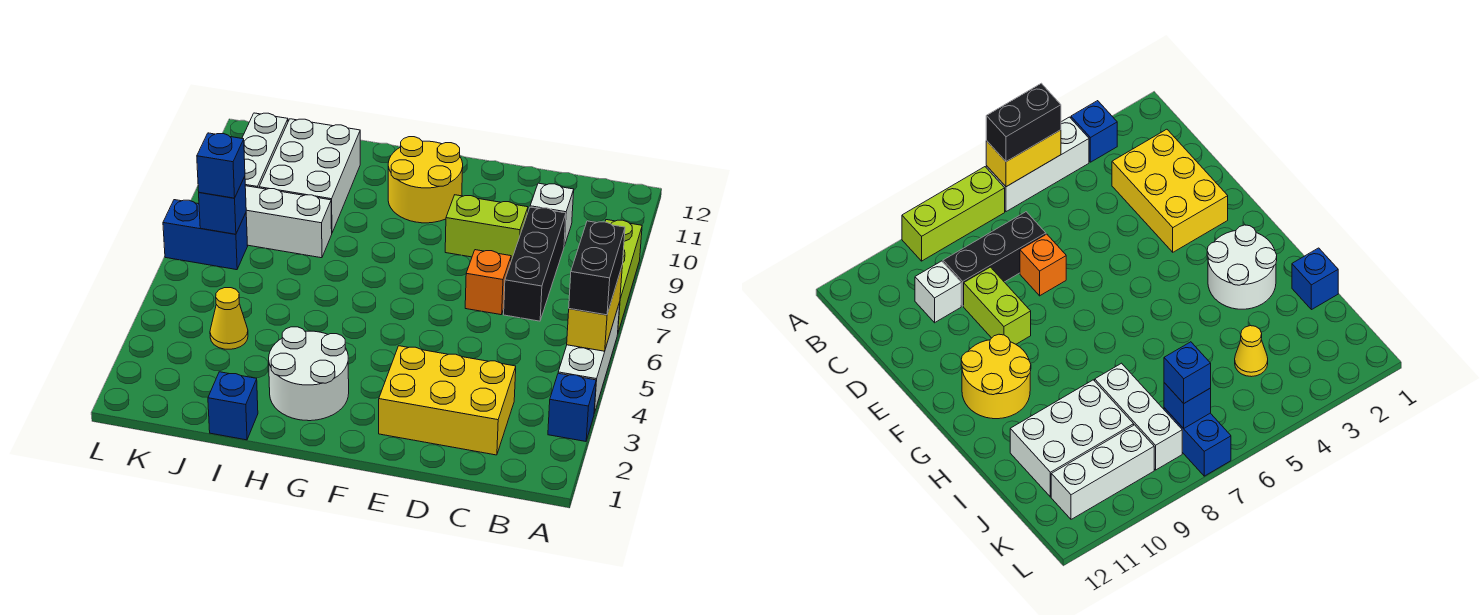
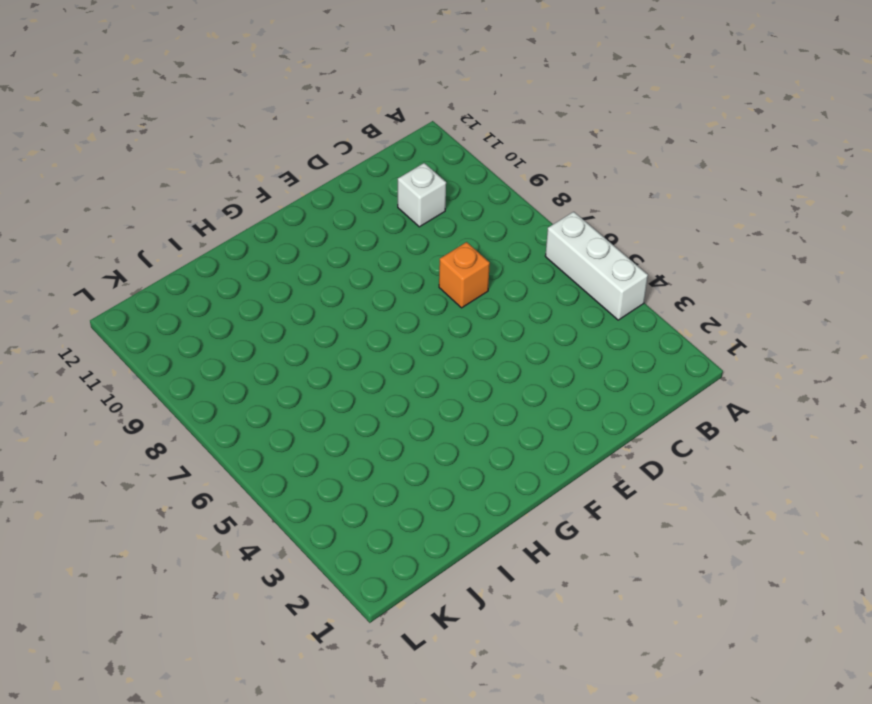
none -> blue 1x1 brick [548,373,596,441]
none -> lime 1x3 brick [605,220,642,332]
none -> yellow 2x3 brick [379,346,516,455]

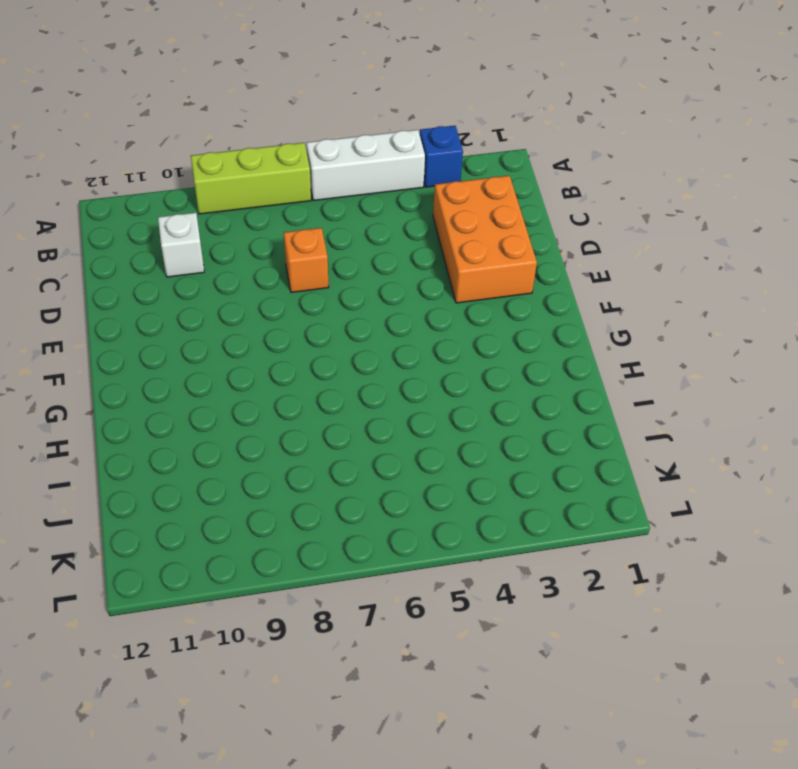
orange 2x3 brick [433,176,537,303] -> yellow 2x3 brick [379,346,516,455]
none -> black 1x3 brick [504,207,566,321]
none -> lime 1x2 brick [445,195,528,261]
none -> yellow 2x2 round brick [388,137,463,223]

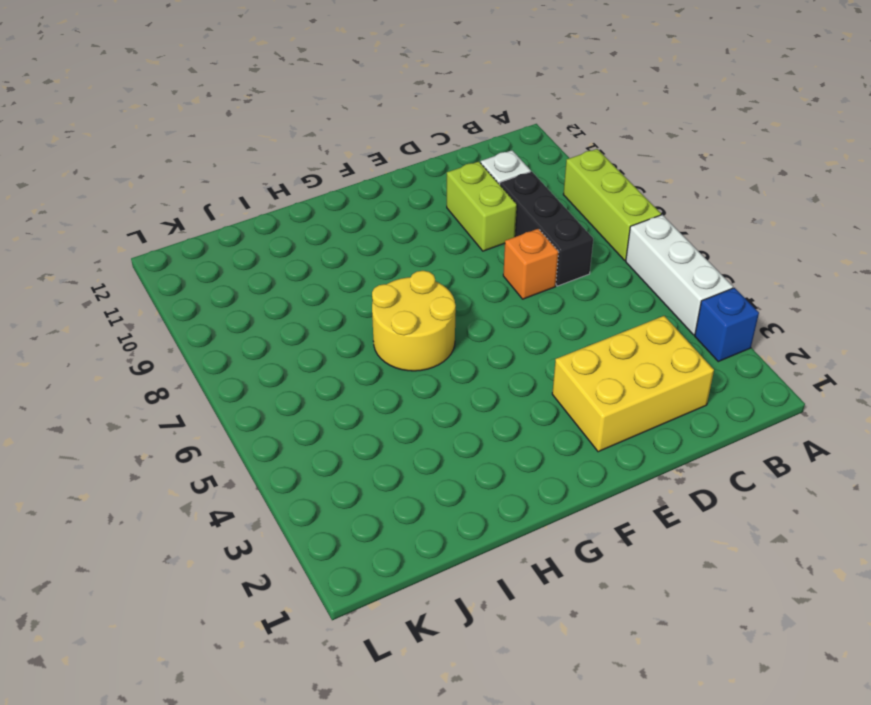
lime 1x2 brick [447,162,517,251] -> lime 1x2 brick turned to [445,195,528,261]
yellow 2x2 round brick [372,271,456,371] -> yellow 2x2 round brick moved to [388,137,463,223]
none -> white 2x2 round brick [269,327,349,421]
none -> blue 1x1 brick [208,372,258,440]
none -> white 1x3 brick [245,186,332,258]

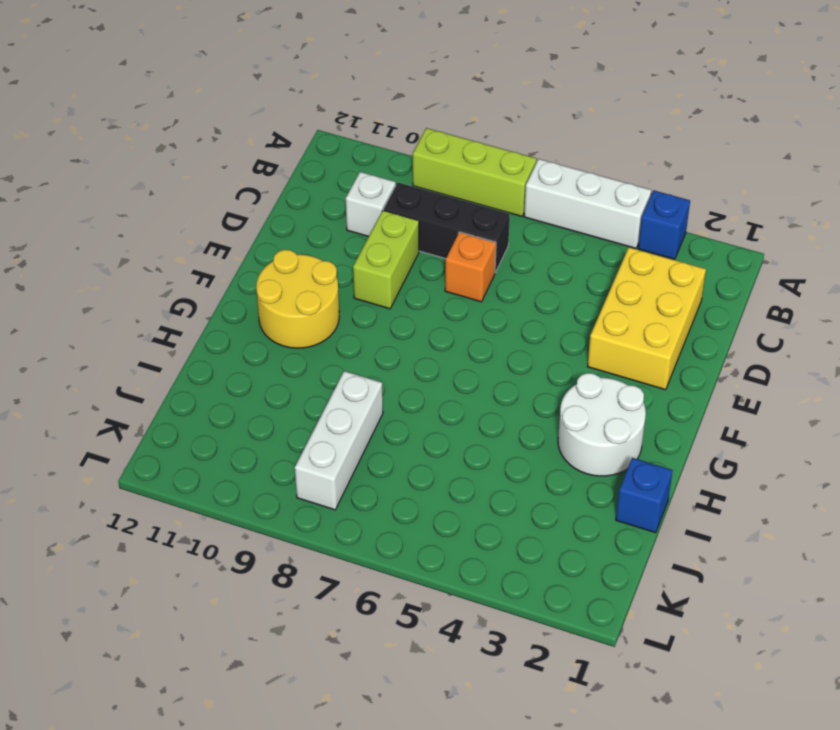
none -> white 2x3 brick [259,119,360,233]
none -> yellow 1x1 cone [210,288,248,349]
none -> blue 1x2 brick [163,200,248,270]

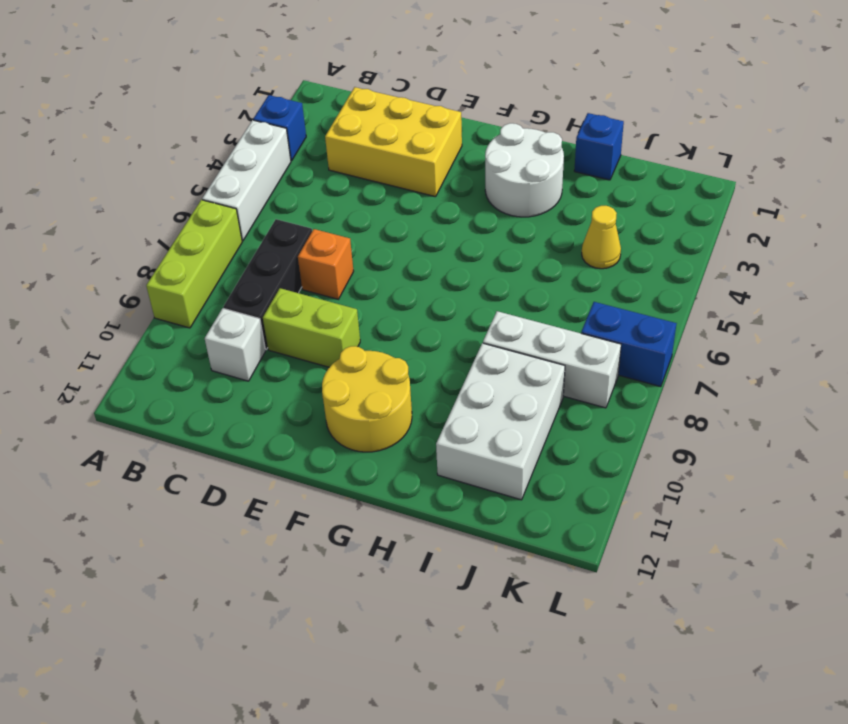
none -> white 1x3 brick [242,113,288,188]
none -> yellow 1x2 brick [567,267,622,351]
none -> blue 1x1 brick [199,176,246,234]

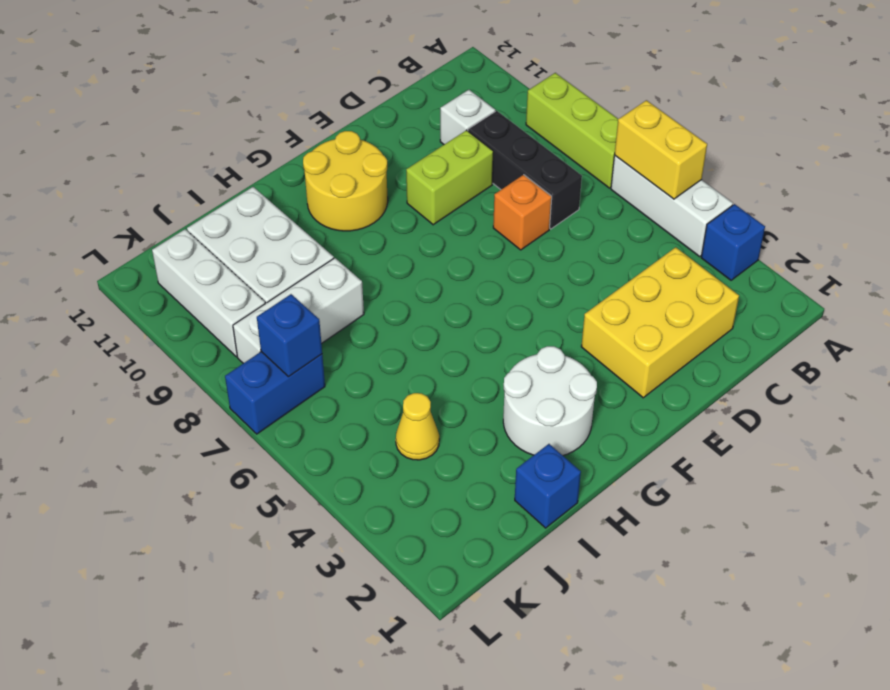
none -> black 1x2 brick [569,221,625,315]
none -> blue 1x1 brick [197,133,245,198]

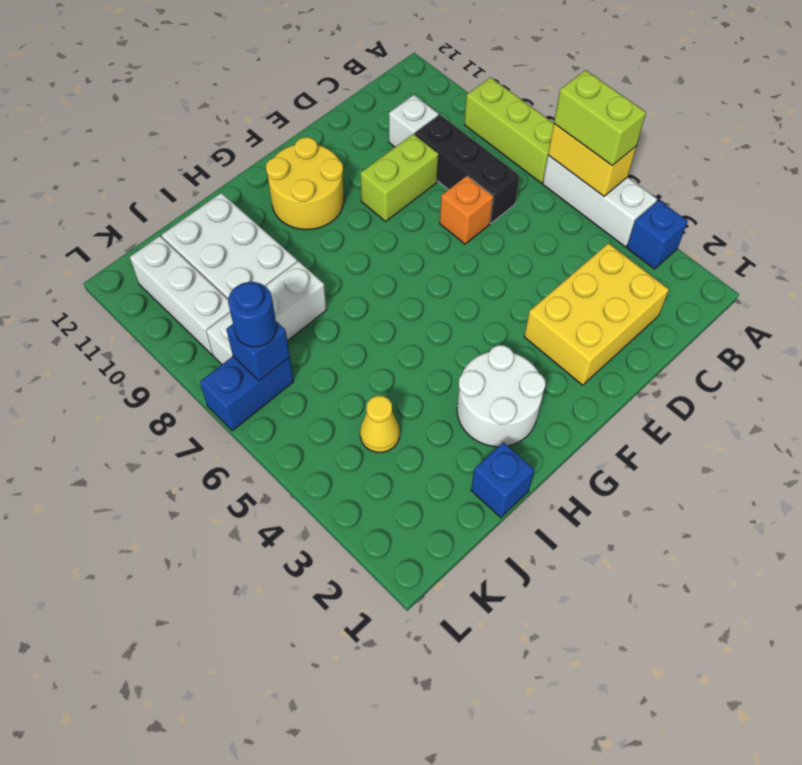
lime 1x2 brick [554,70,646,165] -> black 1x2 brick [569,221,625,315]
blue 1x1 round brick [228,282,277,347] -> blue 1x1 brick [197,133,245,198]

